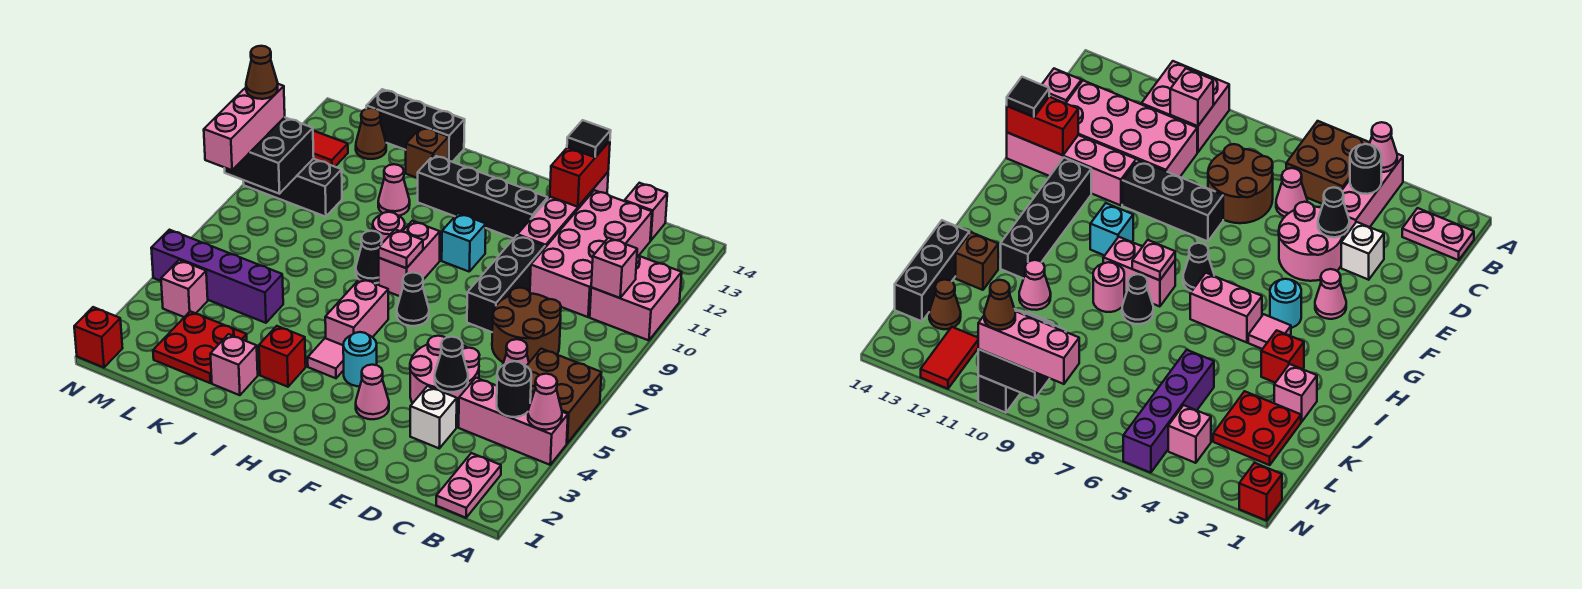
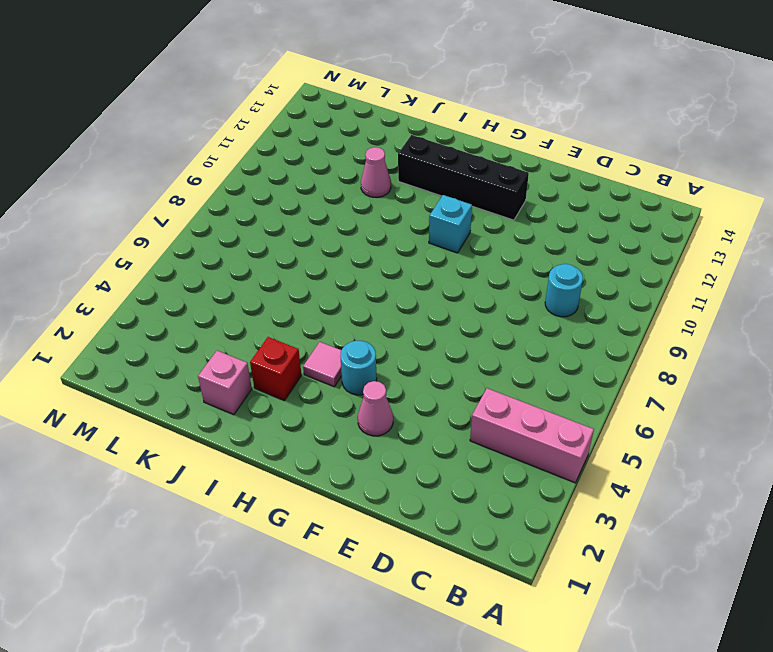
cyan 1x1 round brick [545,264,583,317] -> none
none -> brown 2x2 brick [527,349,602,443]
none -> pink 2x2 brick [590,255,682,340]
none -> pink 1x2 plate [436,453,501,518]
none -> pink 1x1 cone [503,339,529,366]

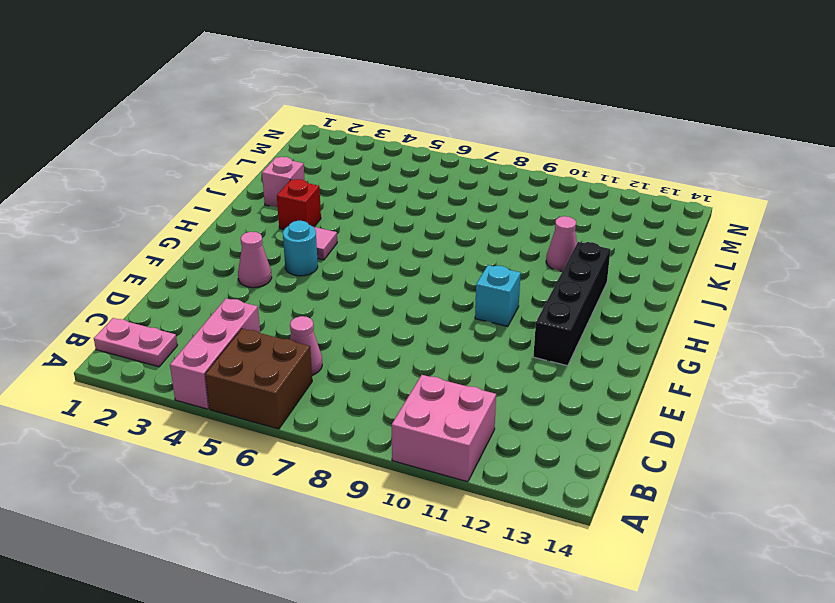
none -> brown 2x2 round brick [492,288,561,363]
none -> pink 2x4 brick [530,190,652,317]
none -> pink 1x1 brick [625,183,667,241]
none -> white 1x1 brick [410,386,457,448]

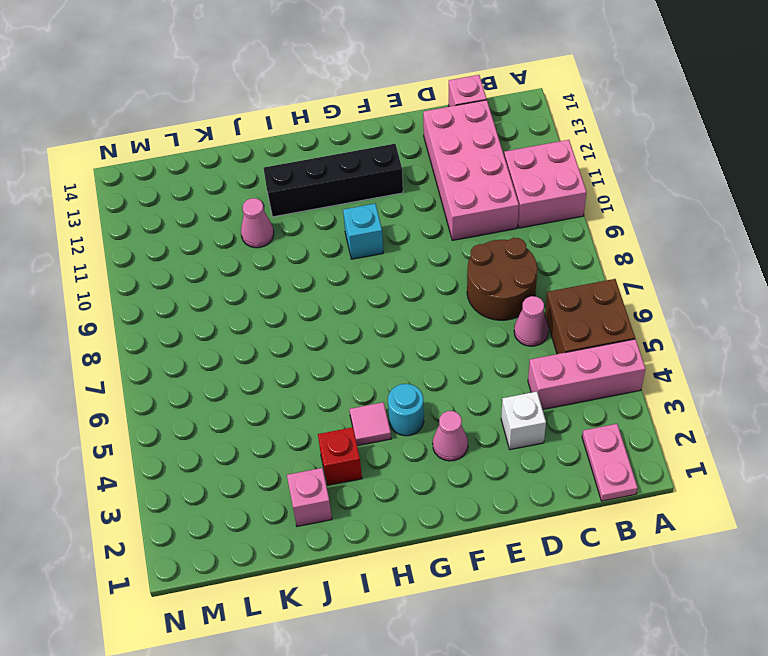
none -> pink 2x2 round brick [410,336,479,417]
none -> black 1x3 brick [467,235,545,332]
none -> pink 1x4 brick [518,172,608,247]
none -> black 1x1 cone [397,273,429,326]

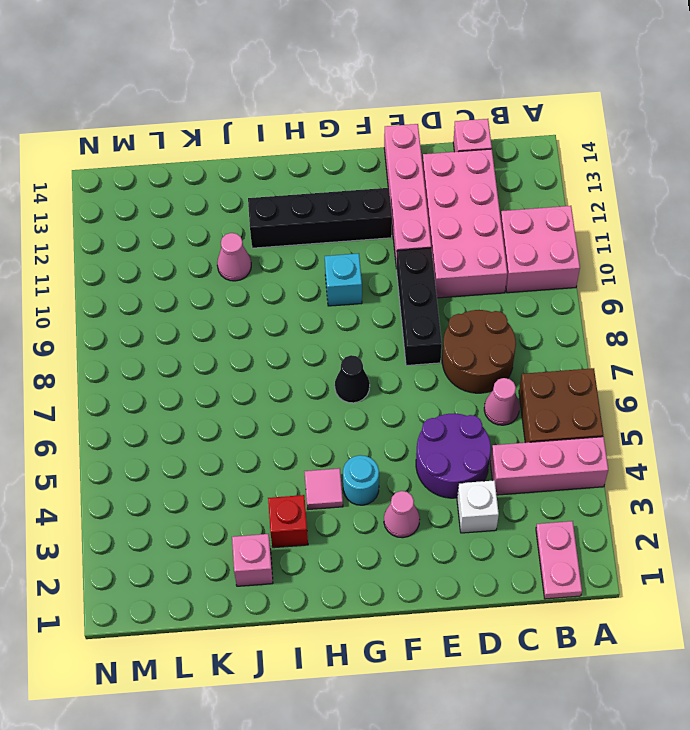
purple 2x2 round brick [416,414,491,498] -> pink 2x2 round brick [410,336,479,417]
none -> pink 1x2 brick [325,278,388,345]
none -> pink 1x2 brick [379,221,440,296]
none -> black 1x1 cone [356,231,382,284]
none -> pink 1x1 round brick [373,212,405,243]

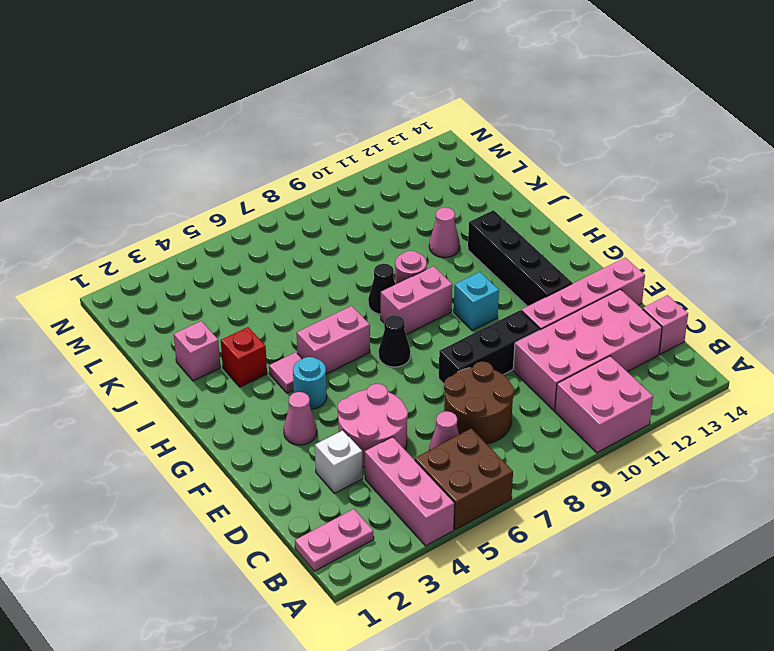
none -> brown 1x1 brick [406,127,448,178]
none -> black 1x3 brick [366,89,465,162]
none -> red 2x2 plate [153,311,247,383]
none -> purple 1x4 brick [151,230,283,323]

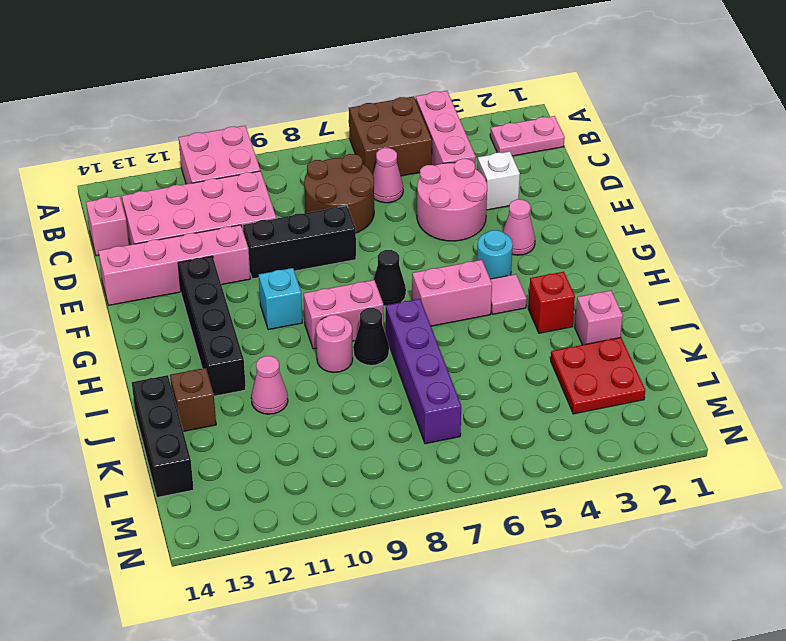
purple 1x4 brick [386,299,461,444] -> purple 1x4 brick moved to [151,230,283,323]
none -> black 1x3 brick [243,159,342,217]
none -> brown 1x1 cone [356,108,386,159]
none -> pink 1x1 brick [161,260,208,317]
none -> red 1x2 tile [313,131,348,167]

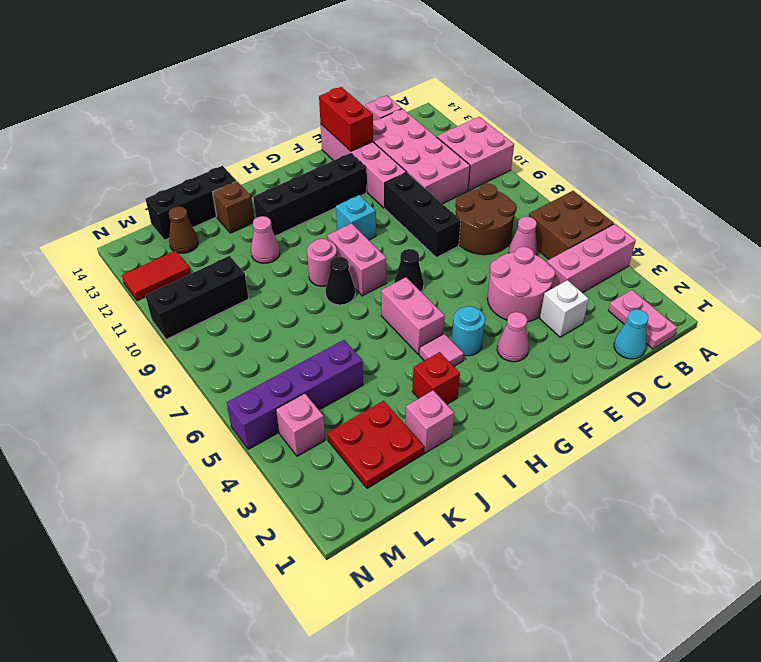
cyan 1x1 cone [614,309,648,359] -> none
none -> red 1x1 brick [74,307,123,368]
none -> pink 1x1 cone [528,374,562,430]
none -> black 1x1 round brick [497,361,531,417]
none -> pink 1x1 brick [591,238,637,298]

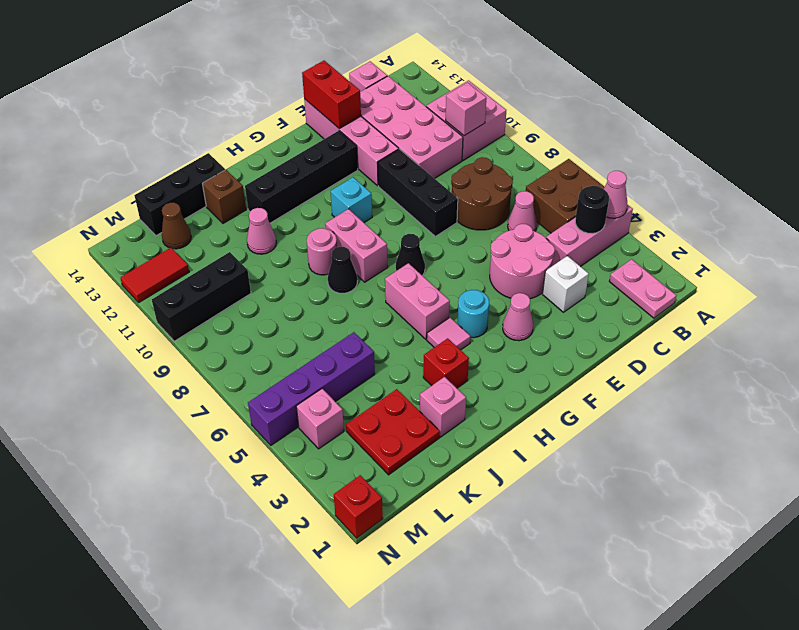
none -> black 1x1 cone [435,337,468,392]
none -> pink 1x1 plate [379,229,423,268]
none -> black 2x2 brick [224,117,314,194]
none -> black 1x1 tile [567,120,611,157]

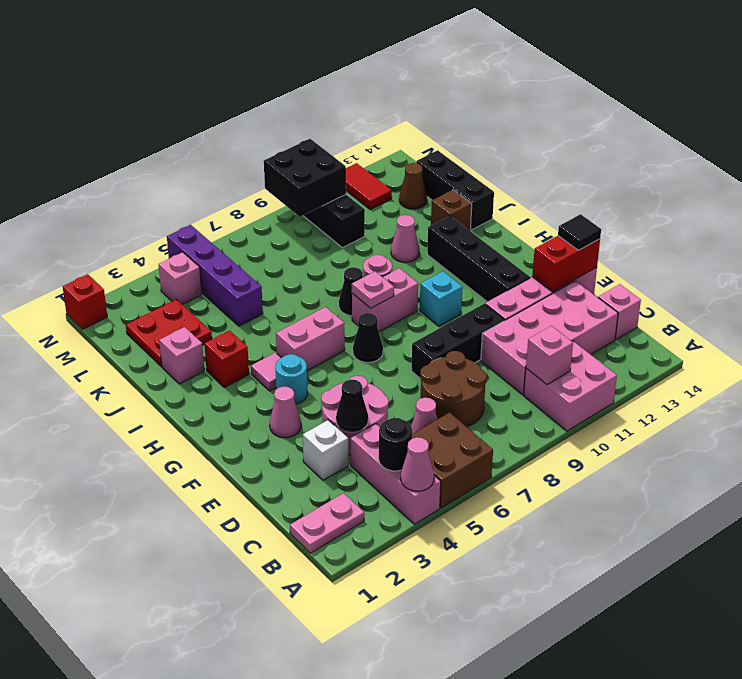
none -> pink 1x3 brick [204,84,285,170]
none -> brown 1x1 cone [246,46,278,99]

